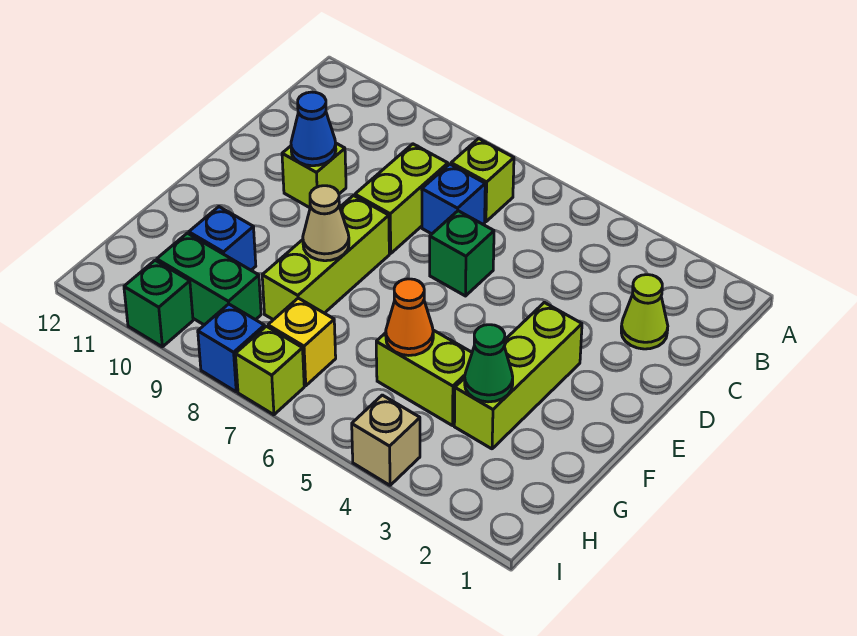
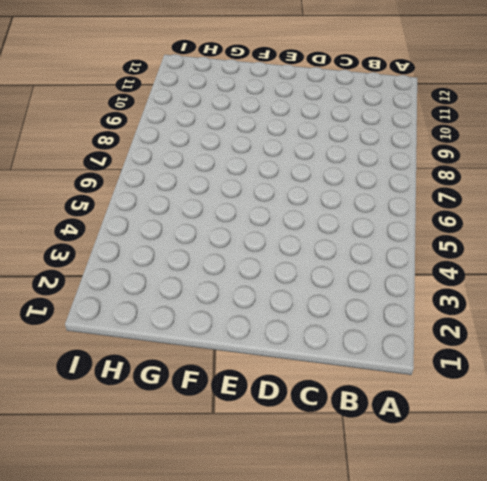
none -> lime 1x1 brick [451,139,514,222]
none -> lime 1x1 cone [621,275,668,349]
none -> blue 1x1 brick [422,164,485,234]

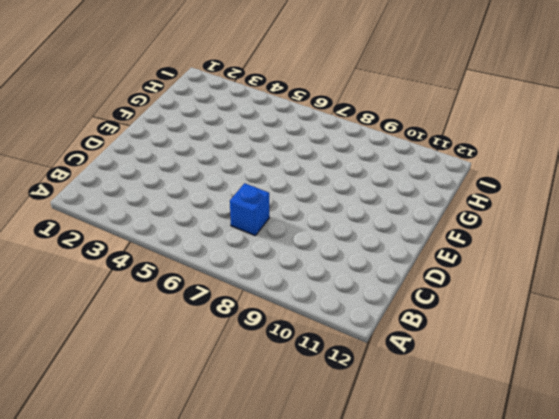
none -> lime 1x1 brick [451,139,514,222]
none -> lime 1x1 cone [621,275,668,349]
none -> lime 1x2 brick [355,144,448,253]

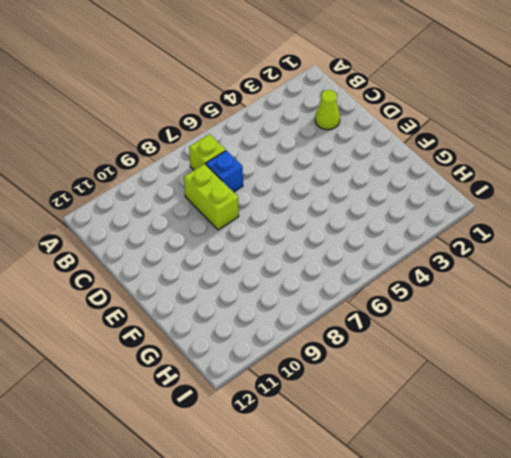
none -> green 1x1 brick [430,211,494,296]
none -> lime 1x1 brick [282,143,346,208]
none -> lime 1x3 brick [454,302,582,449]

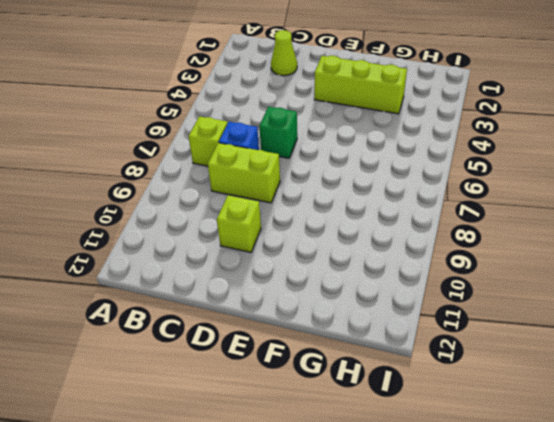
none -> lime 1x3 brick [262,196,389,320]
none -> lime 1x2 brick [376,330,472,426]
none -> blue 1x1 brick [189,207,256,270]

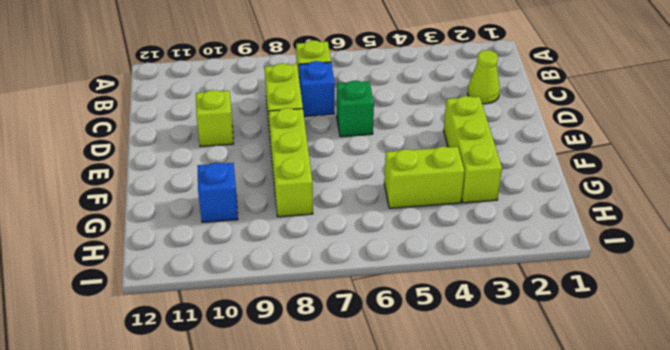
none -> yellow 1x1 brick [268,298,336,386]
none -> green 1x2 brick [157,233,261,325]
none -> tan 1x1 brick [352,395,420,485]

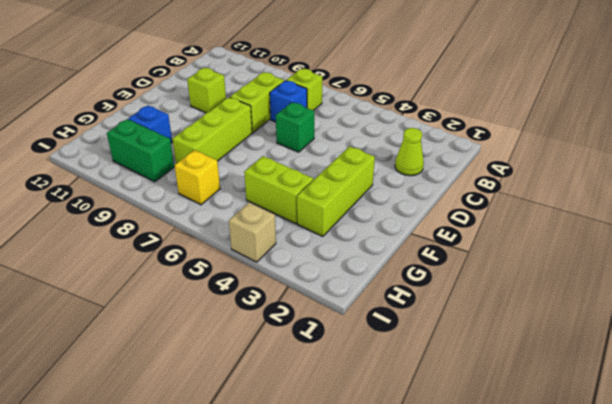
none -> lime 1x1 brick [235,326,304,415]
none -> blue 1x1 brick [198,304,265,392]
none -> green 1x1 brick [124,260,193,347]

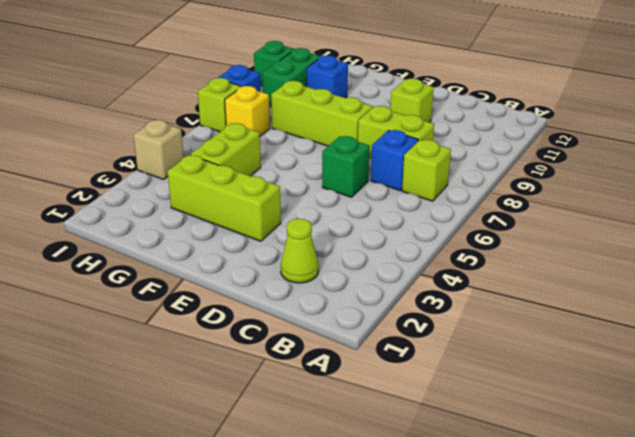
none -> blue 1x1 cone [291,92,336,166]
none -> tan 1x1 cone [303,186,349,261]
none -> green 1x1 cone [465,325,513,402]

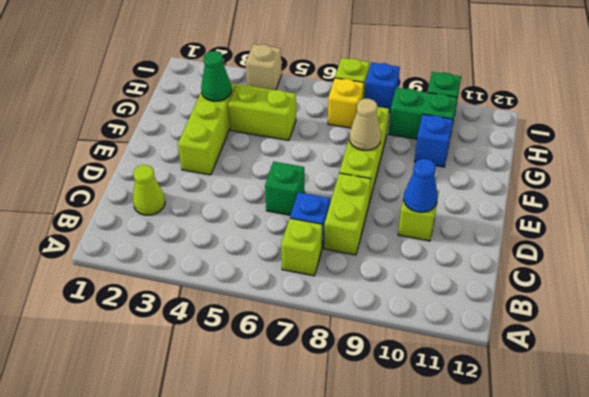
none -> orange 1x1 cone [386,279,433,355]

